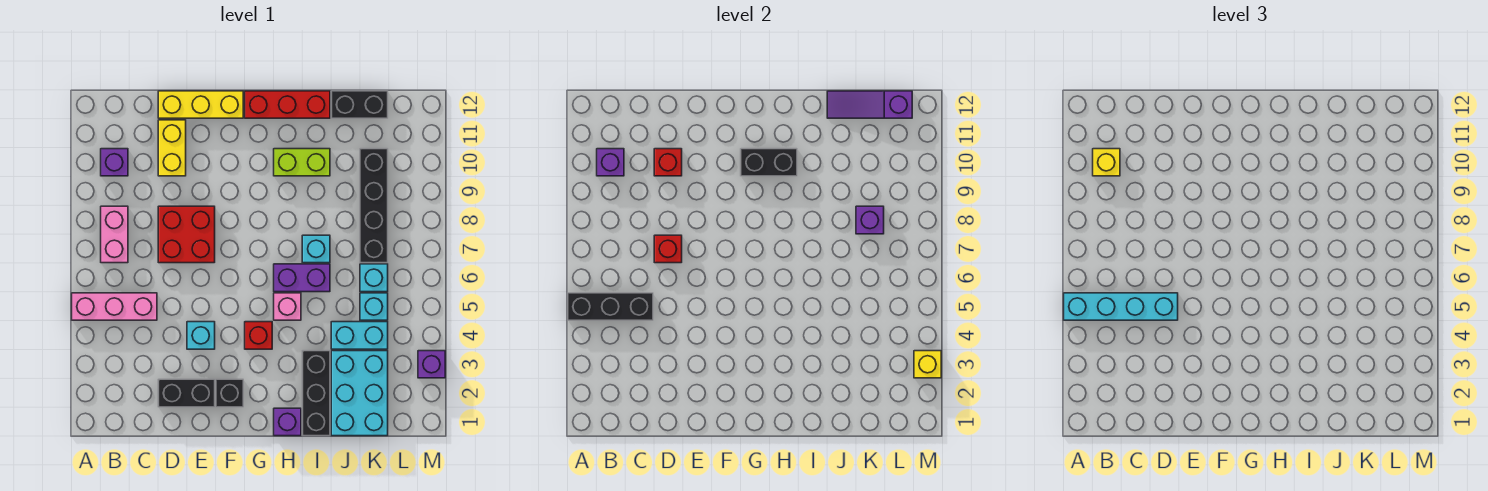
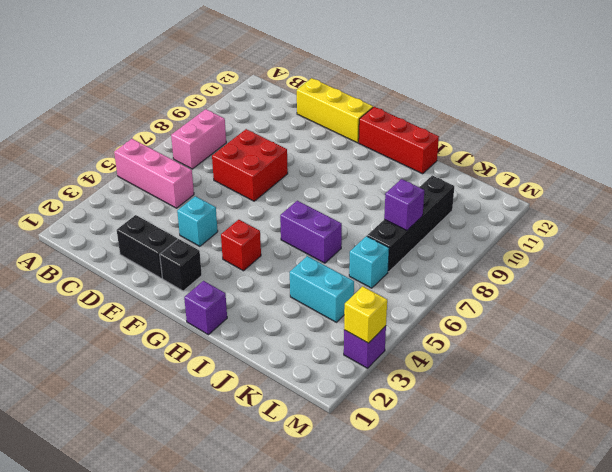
none -> purple 1x1 brick [101,149,128,176]
none -> yellow 1x2 brick [158,120,186,176]
none -> pink 1x1 brick [274,293,301,320]
none -> lime 1x2 brick [274,149,330,176]

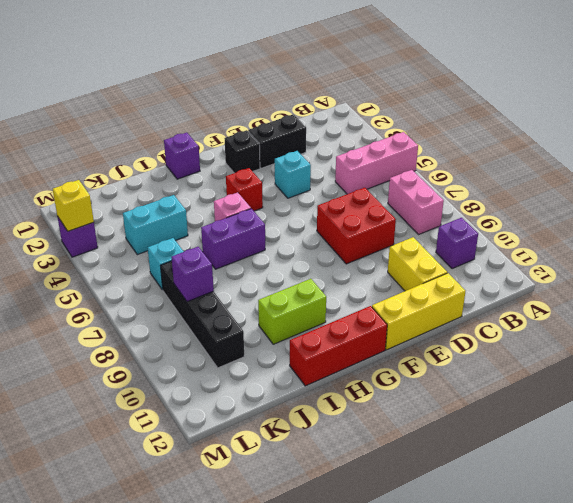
none -> black 1x3 brick [302,351,330,436]
none -> cyan 1x1 brick [302,235,330,263]
none -> cyan 2x3 brick [331,351,388,436]
none -> black 1x2 brick [331,91,388,118]

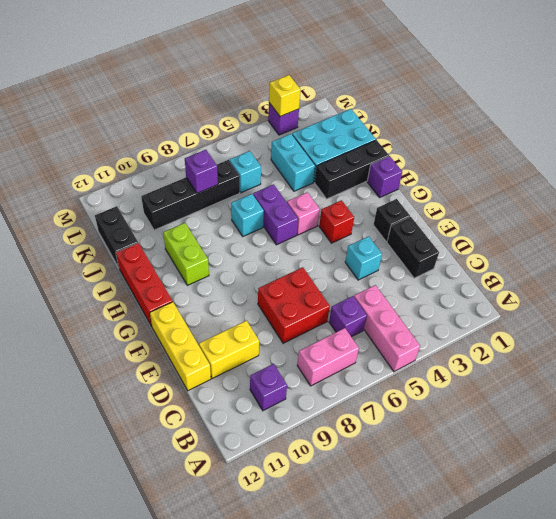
purple 1x1 brick [329,296,367,337] -> purple 1x1 brick moved to [597,149,624,176]
none -> cyan 1x1 brick [360,293,388,320]
none -> black 1x3 brick [568,293,653,320]
none -> red 1x1 brick [654,235,682,263]
none -> red 1x1 brick [654,149,682,176]

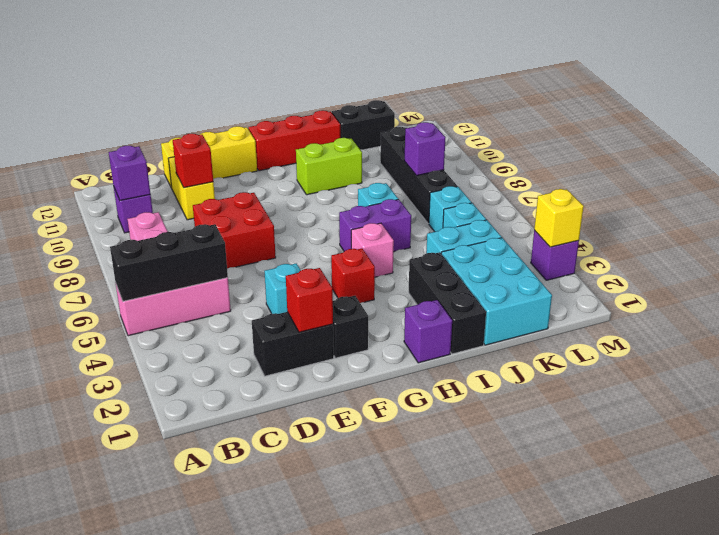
red 1x1 brick [286,268,333,332] -> red 1x1 brick moved to [654,235,682,263]
none -> black 1x2 brick [741,149,797,176]
none -> purple 1x3 slope [827,91,912,118]
none -> cyan 1x4 brick [1064,293,1178,320]
none -> yellow 1x1 brick [1093,149,1120,176]

